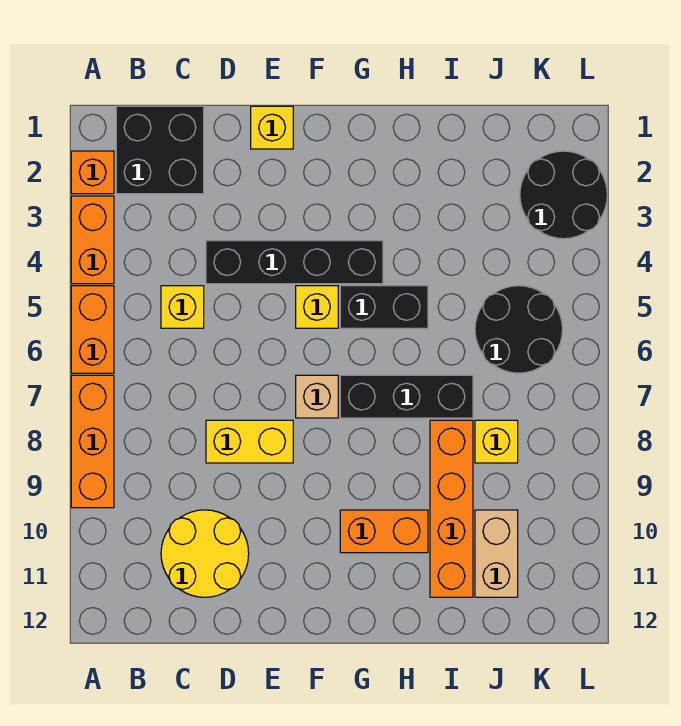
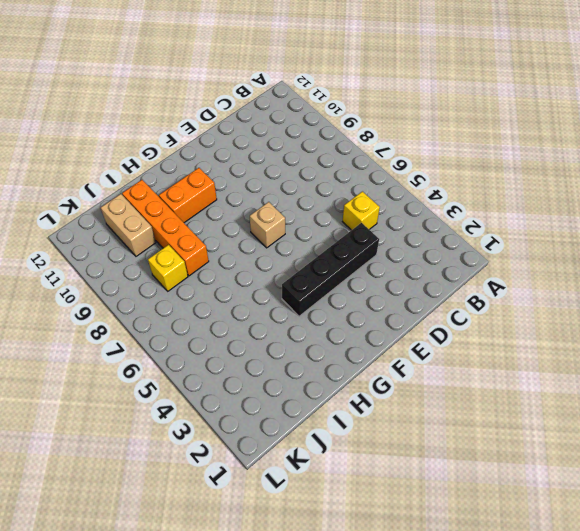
none -> orange 1x1 brick [71,151,114,194]
none -> orange 1x2 brick [71,196,114,284]
none -> orange 1x2 brick [71,286,114,373]

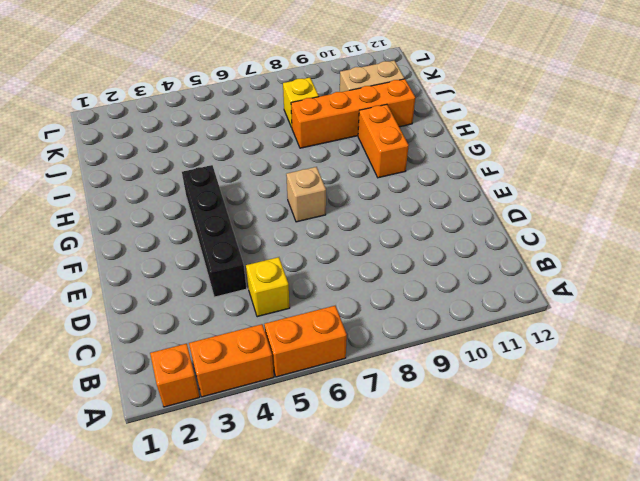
none -> orange 1x3 brick [71,375,114,508]
none -> black 2x2 brick [116,106,204,194]
none -> yellow 2x2 round brick [161,510,249,597]

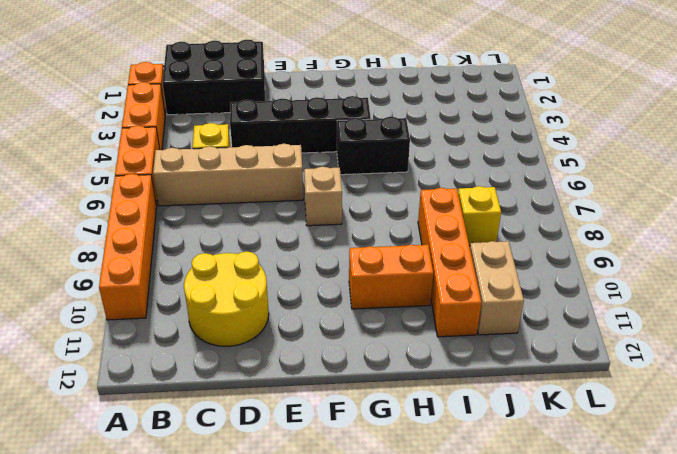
orange 1x4 brick [99,174,157,320] -> orange 1x3 brick [71,375,114,508]
black 2x3 brick [163,40,265,115] -> black 2x2 brick [116,106,204,194]
tan 1x4 brick [153,144,303,206] -> none
none -> yellow 1x2 brick [206,420,293,463]
none -> yellow 1x1 brick [251,106,293,149]
none -> yellow 1x1 brick [296,286,338,328]

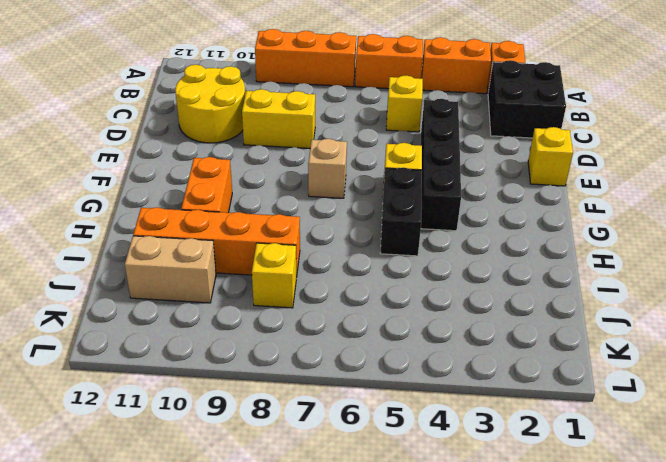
yellow 1x2 brick [242,89,315,148] -> yellow 1x2 brick turned to [206,420,293,463]
none -> black 1x3 brick [340,375,473,418]
none -> black 2x2 round brick [475,286,563,373]
none -> black 2x2 round brick [520,151,607,239]

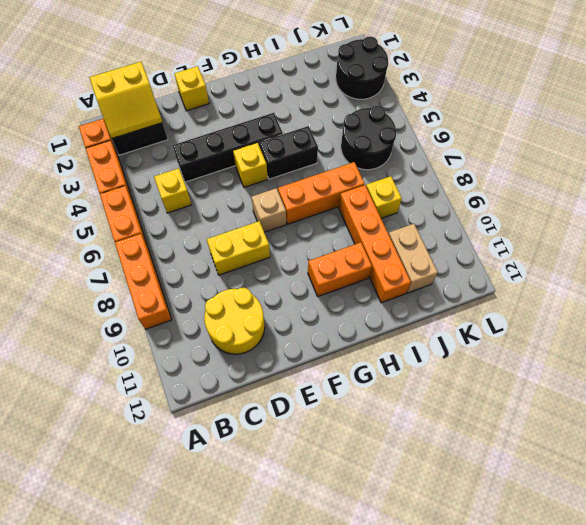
yellow 2x2 slope [89,62,162,139] -> none
orange 1x3 brick [278,162,365,224] -> black 1x3 brick [340,375,473,418]

